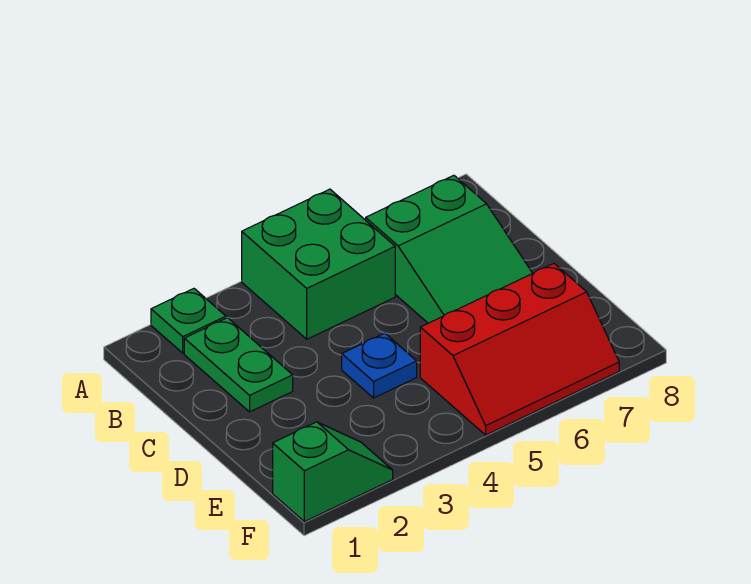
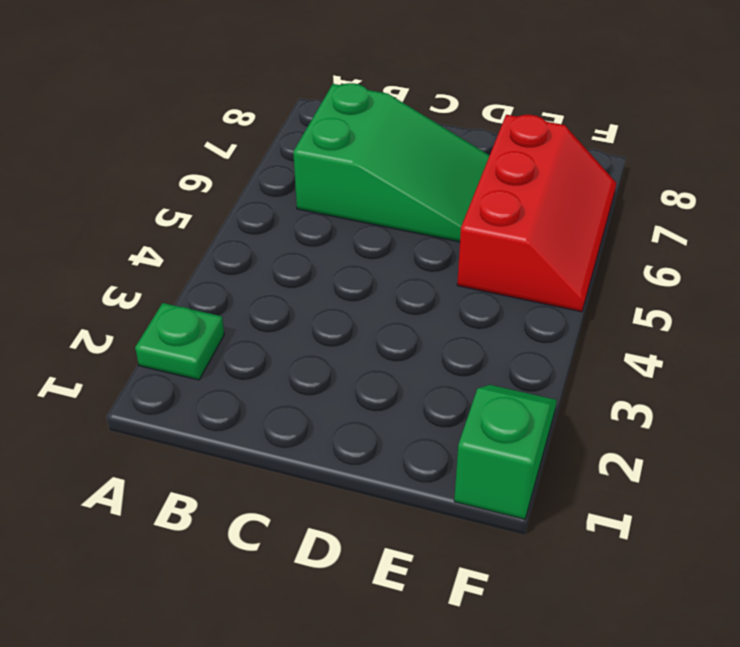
none -> green 2x2 brick [242,189,395,339]
none -> green 1x2 plate [184,318,293,412]

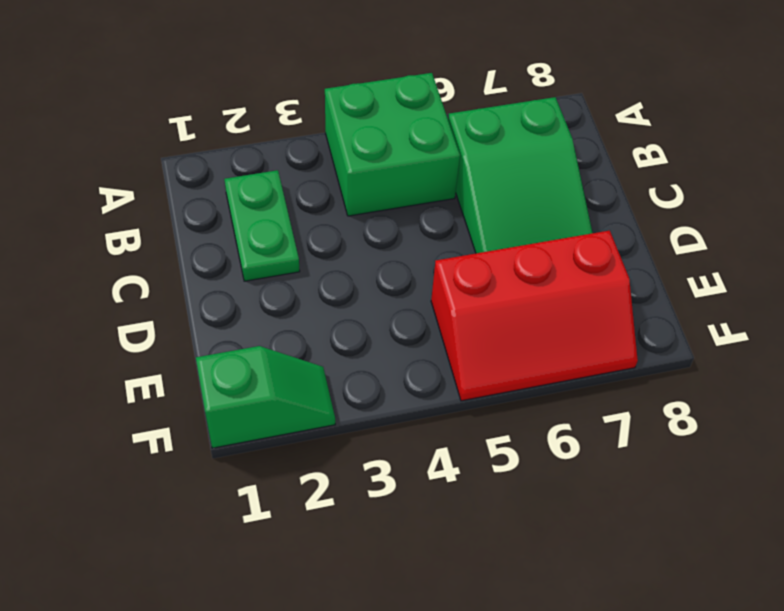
none -> green 1x1 plate [151,289,226,353]
none -> blue 1x1 plate [342,333,417,398]

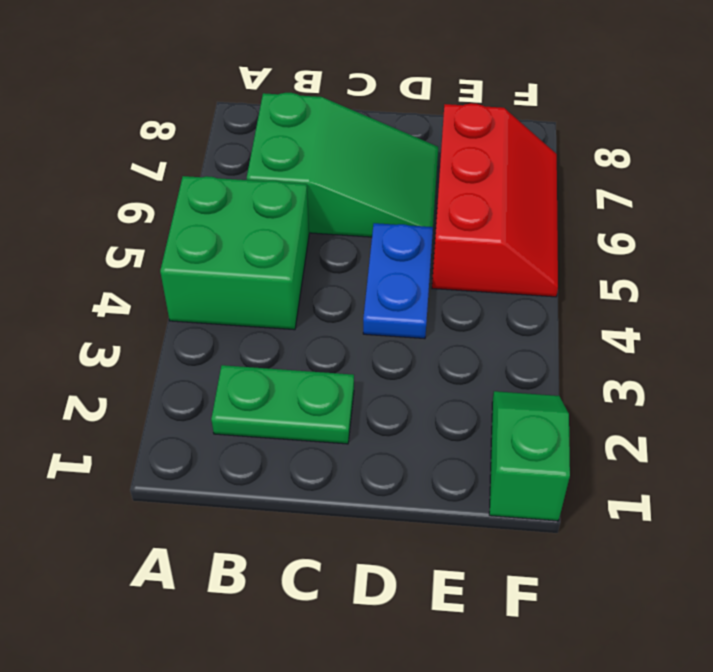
blue 1x2 plate [363,223,433,339] -> blue 1x1 plate [342,333,417,398]
none -> green 1x1 plate [151,289,226,353]

